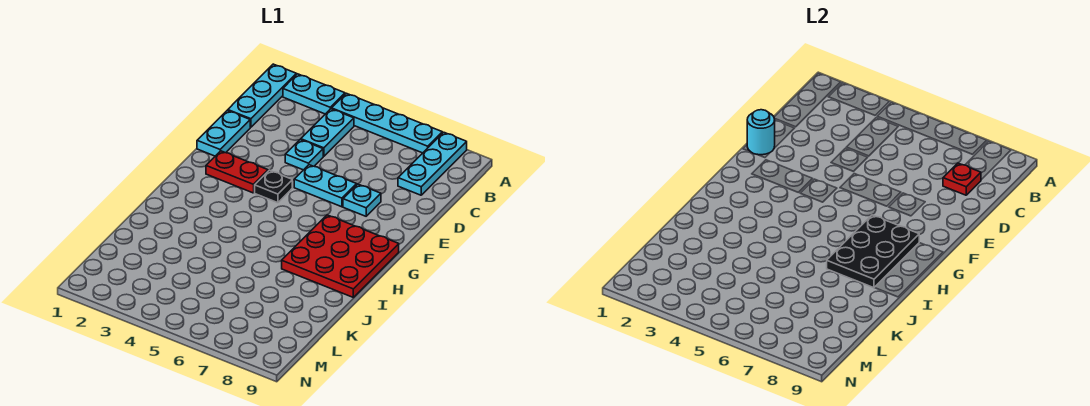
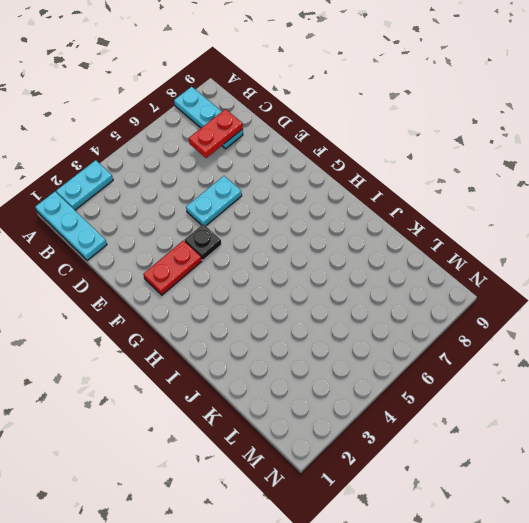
red 1x2 plate [189,109,243,158] -> red 1x1 plate [943,163,981,195]
none -> cyan 1x4 plate [332,93,442,153]
none -> cyan 1x2 plate [301,109,354,156]
none -> cyan 1x2 plate [197,110,250,156]

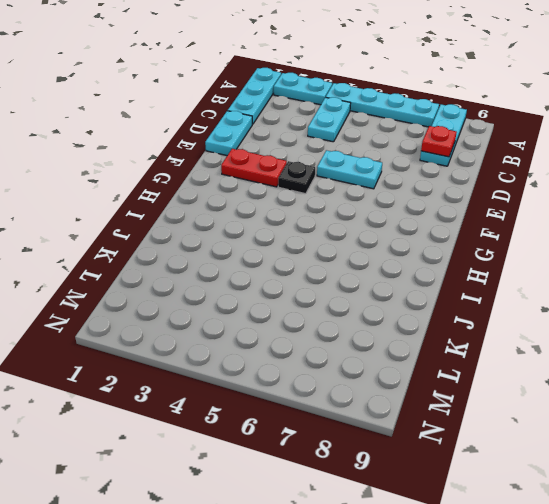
none -> cyan 1x1 plate [285,140,323,170]
none -> cyan 1x1 plate [343,184,381,216]
none -> red 3x3 plate [282,215,399,297]

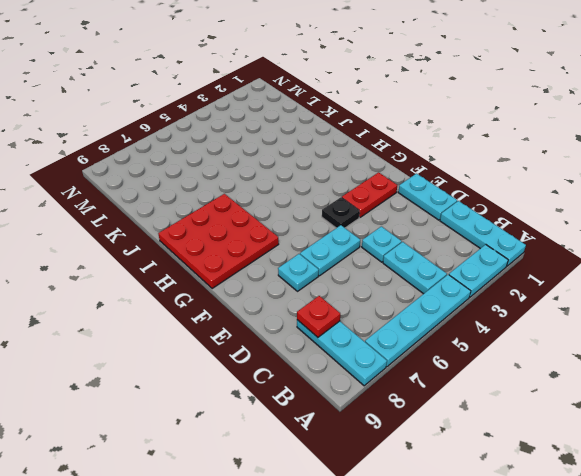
none -> cyan 1x1 round brick [747,110,775,155]
none -> black 2x3 plate [827,215,919,288]

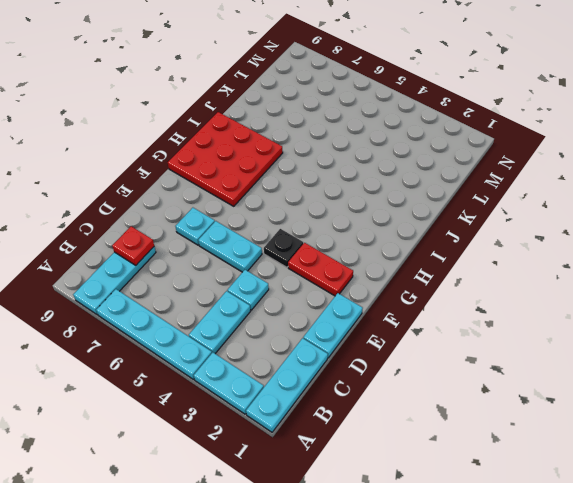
none -> cyan 1x1 round brick [747,110,775,155]
none -> black 2x3 plate [827,215,919,288]

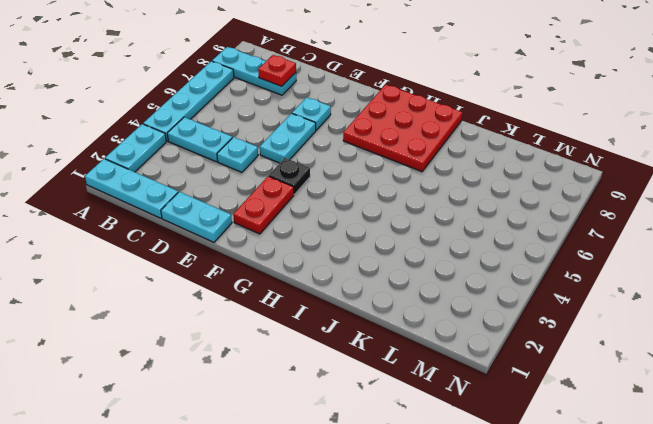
none -> cyan 1x1 round brick [747,110,775,155]
none -> black 2x3 plate [827,215,919,288]

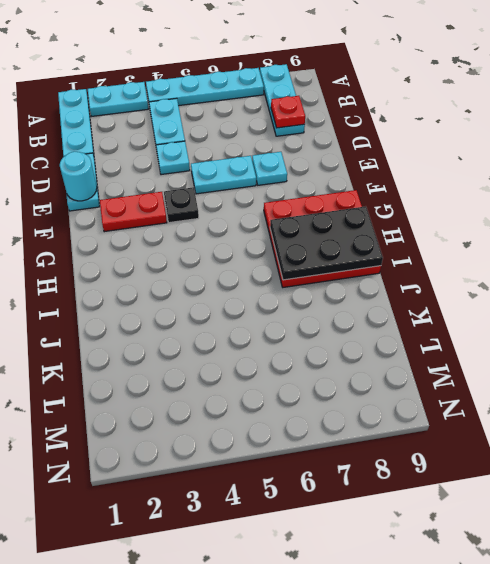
black 2x3 plate [270,206,383,280] -> black 2x3 plate turned to [827,215,919,288]

